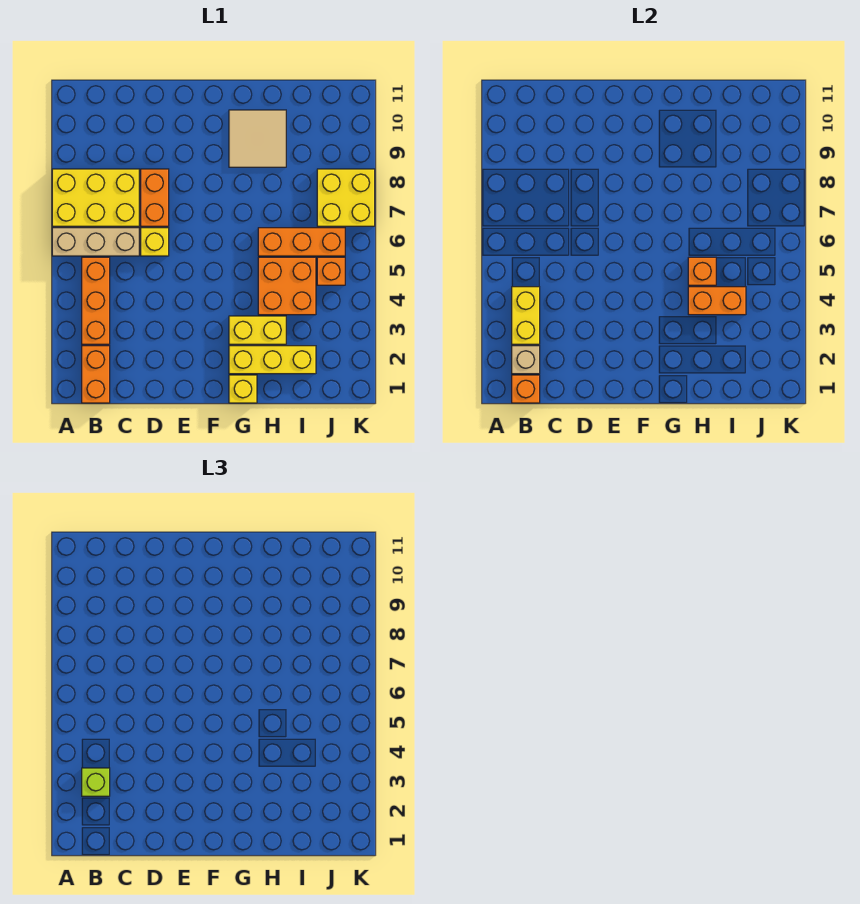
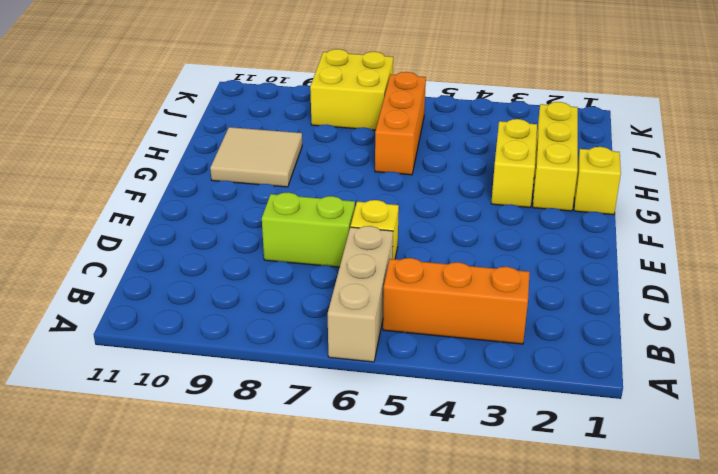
lime 1x2 brick [262,192,355,267] -> orange 1x2 brick [141,169,169,226]
none -> yellow 2x3 brick [52,169,139,226]
none -> orange 1x2 brick [82,346,110,403]
none -> orange 2x2 brick [258,257,316,315]

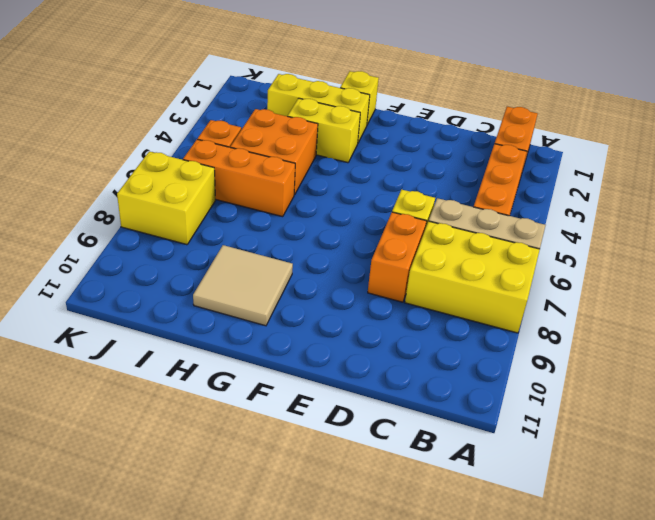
none -> orange 1x1 brick [512,375,540,403]
none -> tan 1x1 brick [512,346,540,374]
none -> yellow 1x2 brick [512,287,540,344]

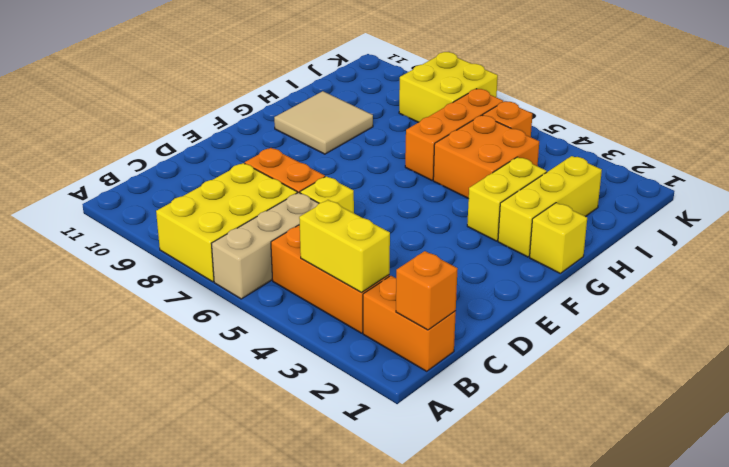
none -> tan 1x1 brick [512,346,540,374]
none -> orange 1x2 brick [688,287,746,315]
none -> orange 1x1 brick [688,257,716,285]

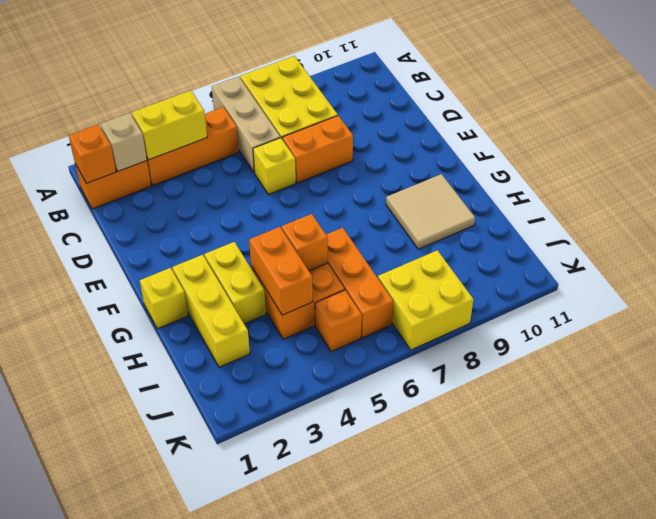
none -> lime 1x1 brick [82,768,110,796]

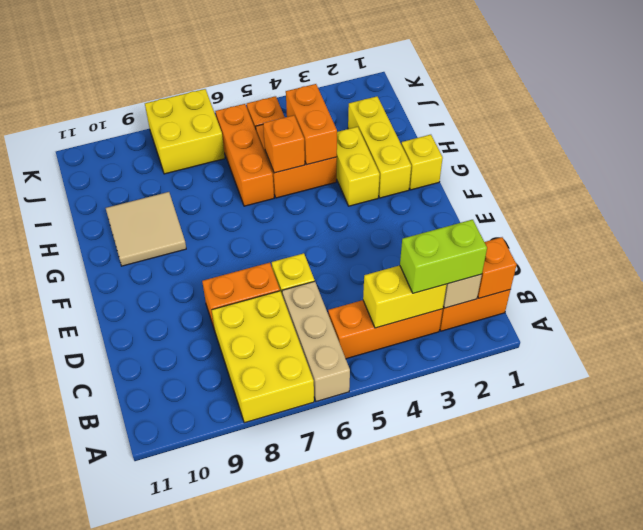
lime 1x2 brick [400,220,487,293] -> lime 1x1 brick [82,768,110,796]

